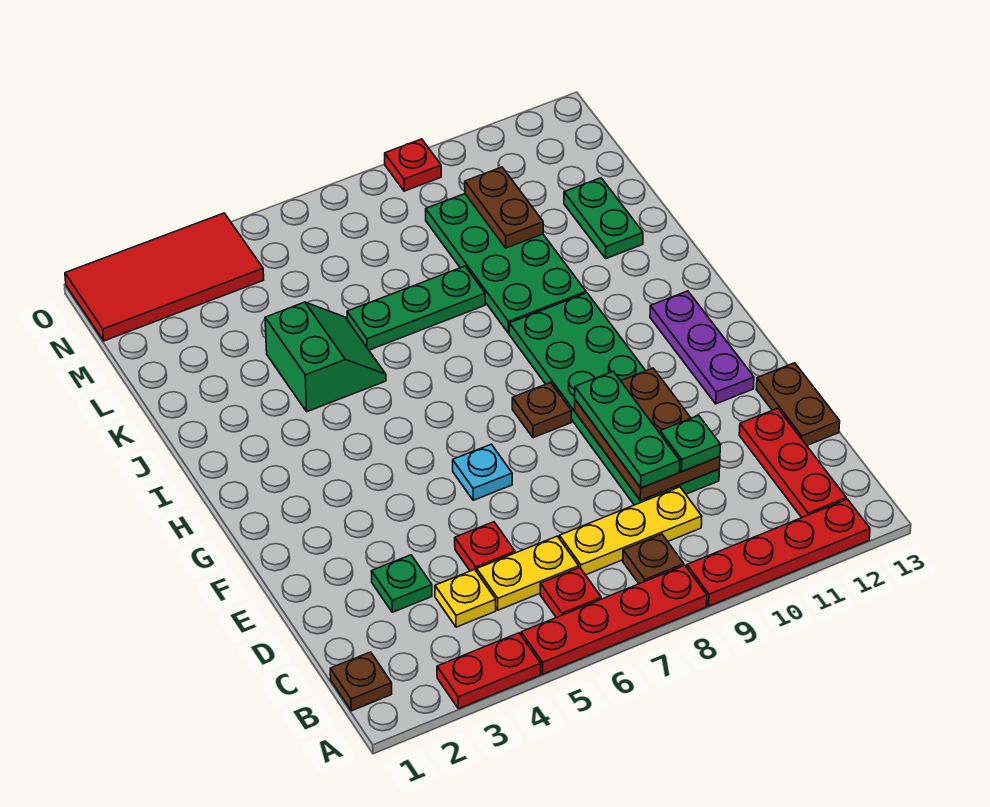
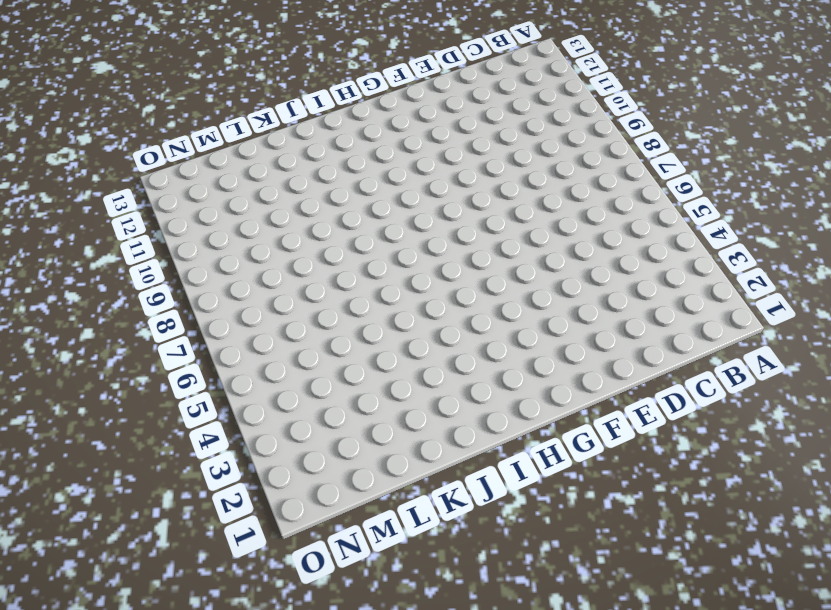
none -> red 1x2 plate [437,633,541,709]
none -> red 1x4 plate [521,565,707,674]
none -> red 1x4 plate [687,499,870,606]

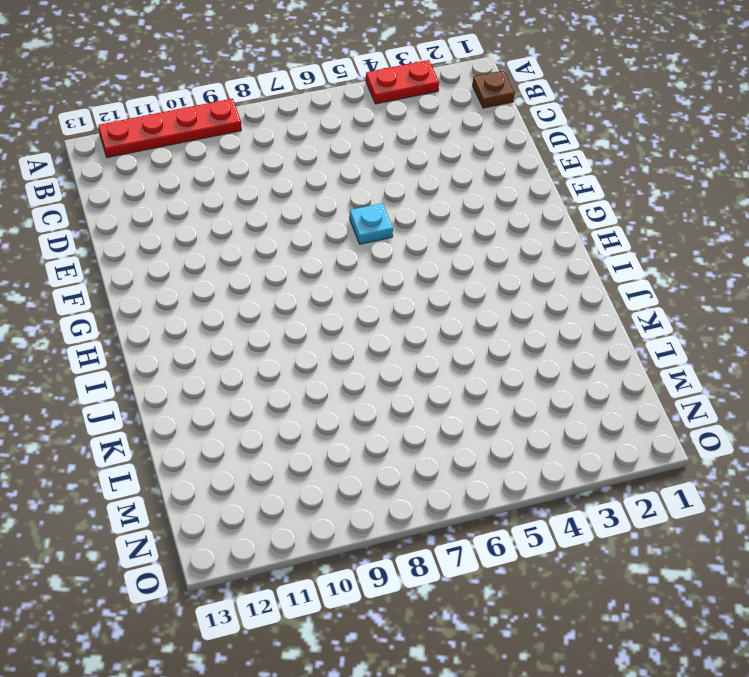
none -> red 1x4 plate [521,565,707,674]
none -> red 1x1 plate [540,567,601,618]
none -> brown 1x1 plate [623,534,684,584]

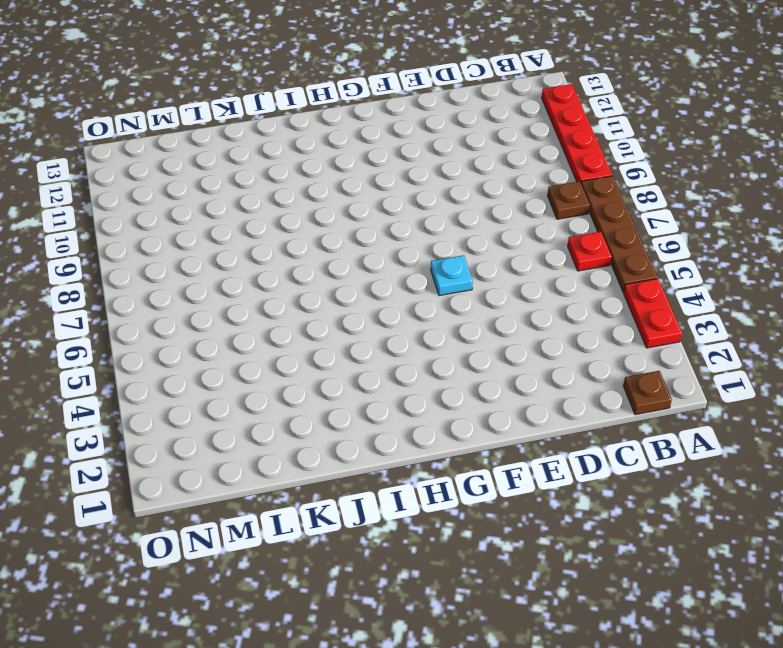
brown 1x4 plate [581,176,657,292] -> red 1x4 plate [521,565,707,674]
none -> red 1x3 plate [739,408,846,517]
none -> yellow 1x1 plate [435,569,496,627]
none -> yellow 1x2 plate [477,536,579,610]

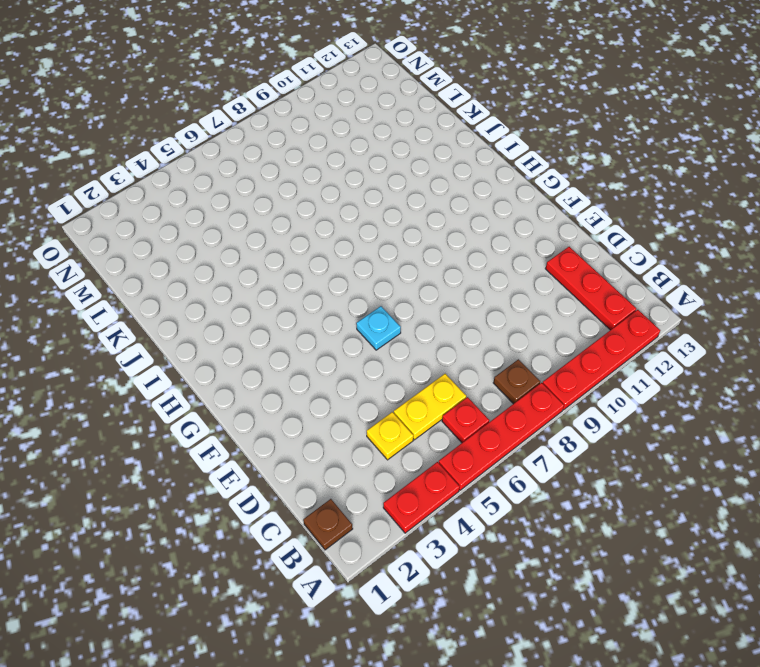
none -> yellow 1x3 plate [559,487,702,575]
none -> green 1x1 plate [371,555,432,612]
none -> red 1x1 plate [455,522,515,572]

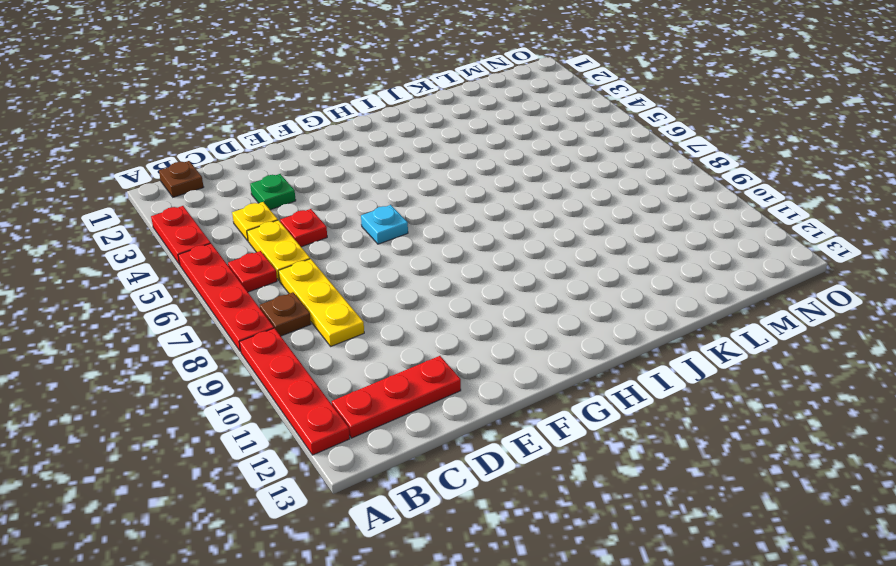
none -> green 2x6 plate [509,293,719,505]
none -> brown 1x2 plate [756,363,840,445]
none -> purple 1x3 plate [650,291,754,404]

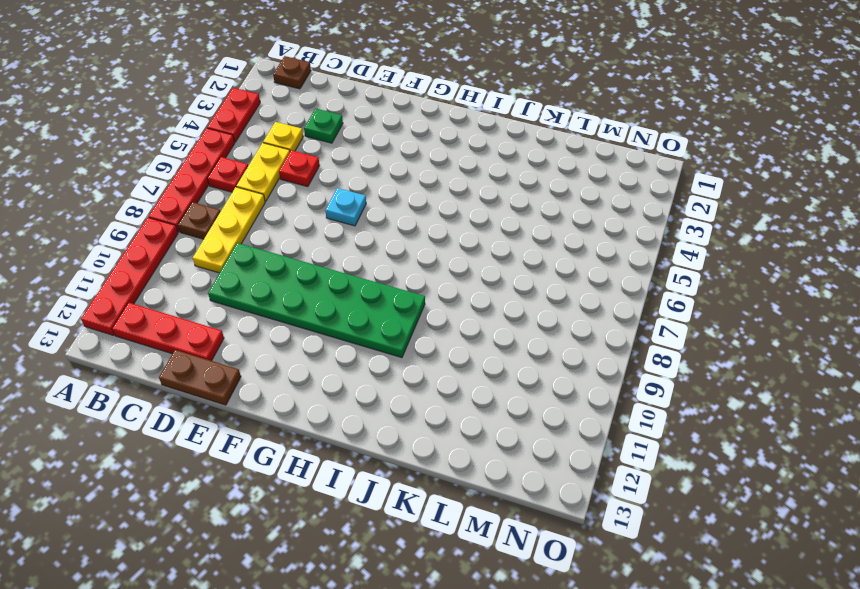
none -> purple 1x3 plate [650,291,754,404]
none -> brown 1x1 plate [512,382,572,438]
none -> green 2x2 slope [265,302,386,412]

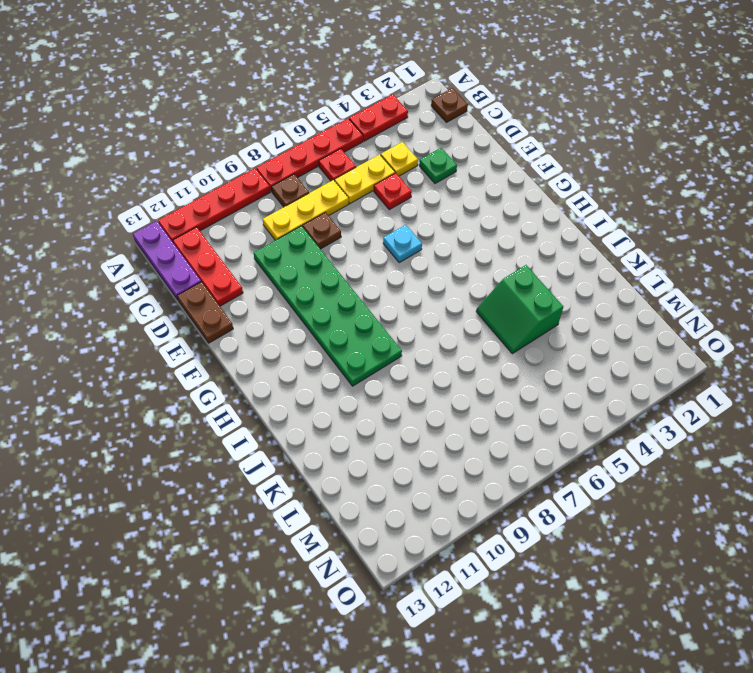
purple 1x3 plate [133,221,201,300] -> purple 1x3 plate moved to [650,291,754,404]
brown 1x1 plate [303,212,341,249] -> brown 1x1 plate moved to [512,382,572,438]
none -> green 2x4 plate [426,194,586,333]
none -> green 1x3 plate [347,266,485,350]
none -> green 1x2 plate [564,178,643,259]

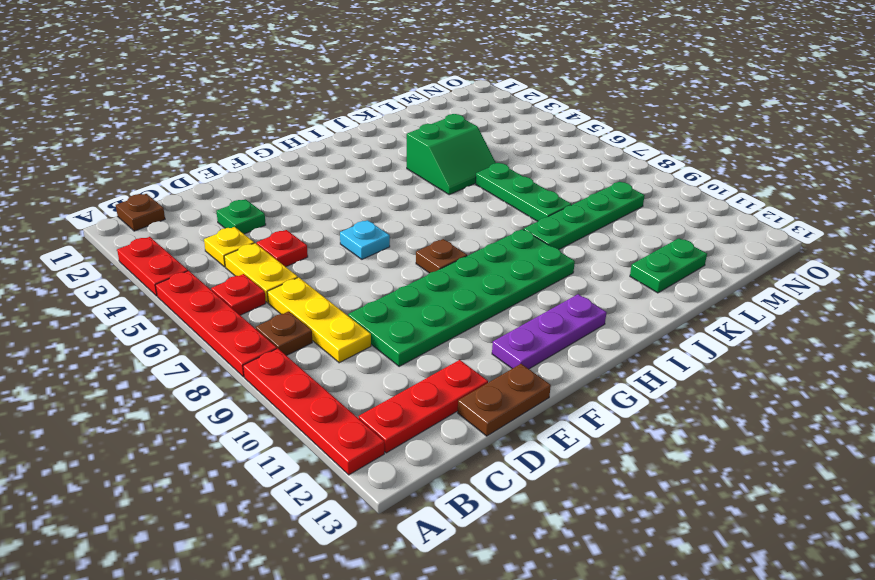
green 1x4 plate [524,182,645,249] -> green 2x4 plate [426,194,586,333]
none -> red 2x4 tile [65,213,264,341]
none -> red 1x1 plate [385,139,441,191]
none -> brown 2x3 plate [575,368,720,500]

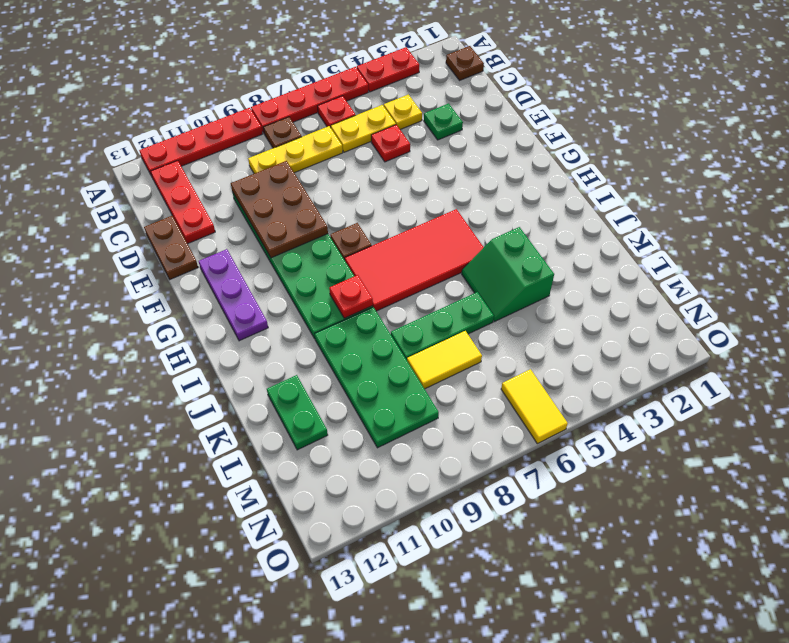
red 2x4 tile [345,209,484,311] -> red 2x4 tile moved to [65,213,264,341]
red 1x1 plate [329,275,373,318] -> red 1x1 plate moved to [385,139,441,191]
yellow 1x2 tile [407,331,482,389] -> none
yellow 1x2 tile [501,369,568,444] -> none
none -> cyan 1x1 plate [453,444,512,500]
none -> brown 1x2 plate [465,167,543,248]
none -> green 1x3 plate [575,371,680,488]

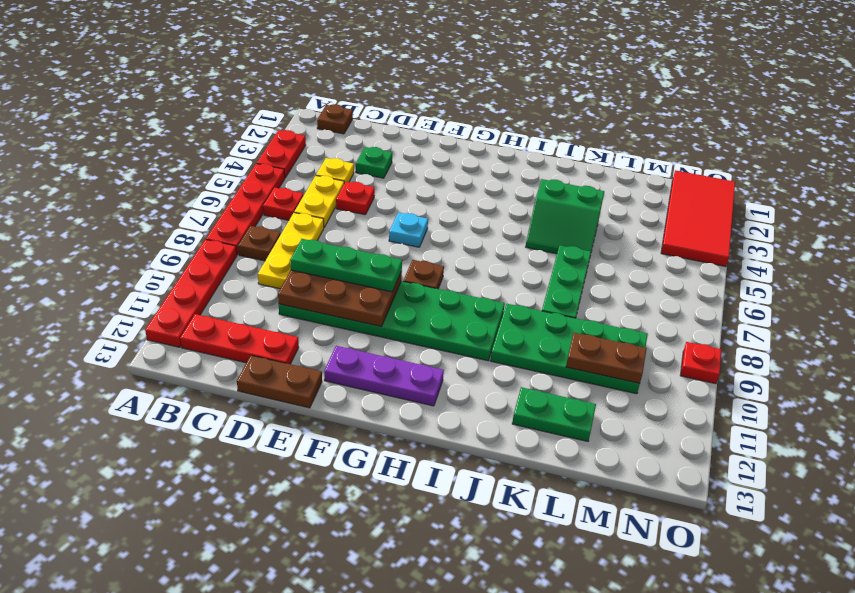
none -> green 1x1 plate [660,415,721,472]

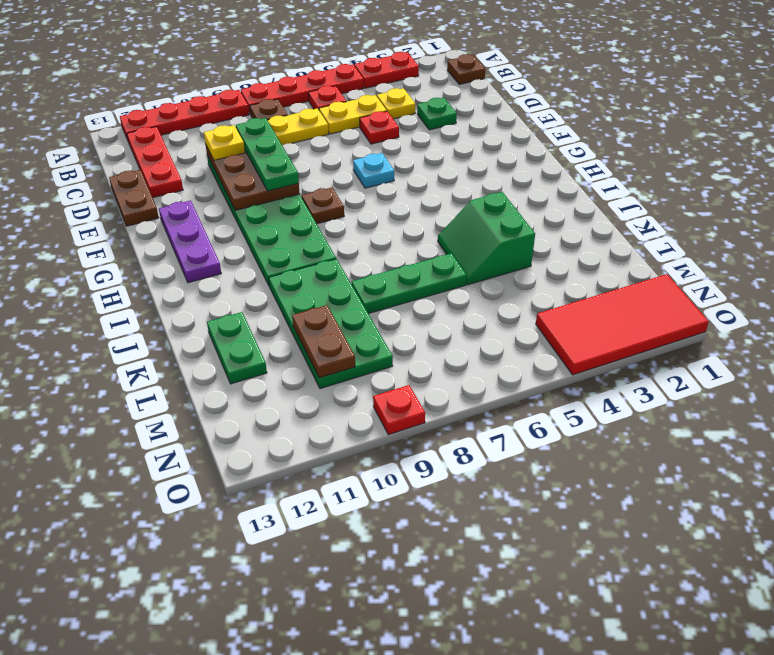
yellow 1x1 plate [204,125,245,160] -> green 1x1 plate [660,415,721,472]

